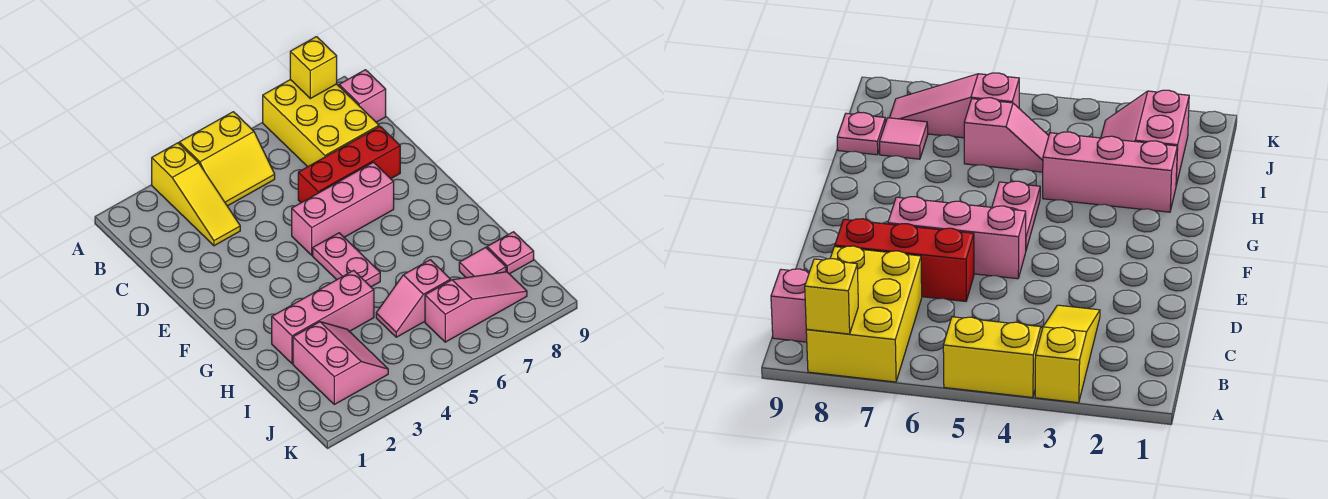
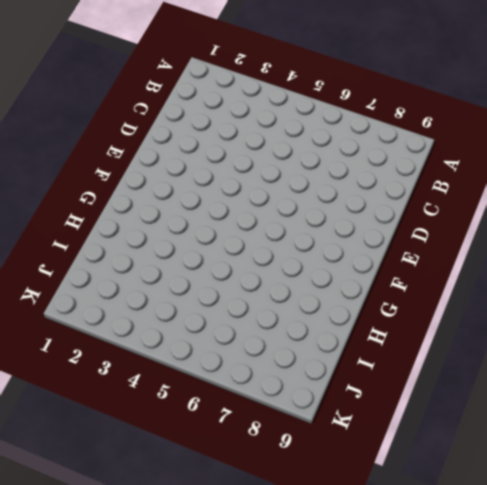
none -> yellow 1x3 slope [152,143,240,246]
none -> yellow 2x2 slope [179,112,275,206]
none -> yellow 2x3 brick [263,80,379,167]

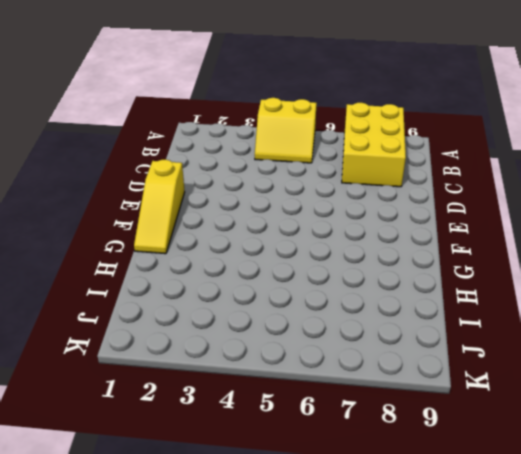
yellow 1x3 slope [134,159,185,254] -> yellow 1x3 slope moved to [152,143,240,246]
none -> pink 1x1 brick [339,70,386,122]
none -> red 1x3 brick [298,126,400,203]
none -> pink 1x3 brick [292,162,394,255]

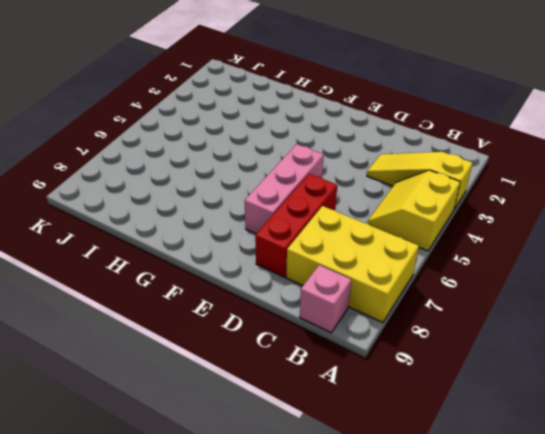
none -> pink 1x2 plate [313,233,380,287]
none -> pink 1x3 brick [272,270,374,364]
none -> pink 2x2 slope [293,322,388,404]

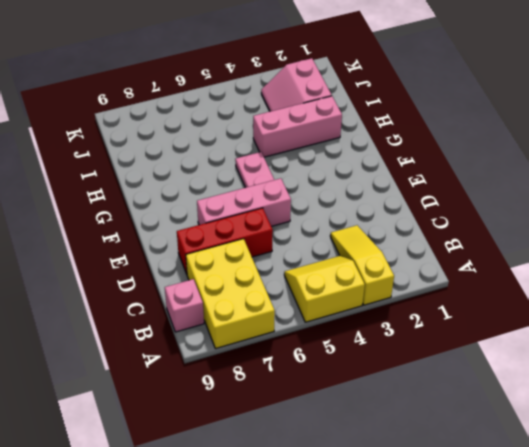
none -> pink 1x2 slope [376,260,450,337]
none -> pink 1x1 tile [459,247,506,278]
none -> pink 1x1 plate [487,232,534,274]

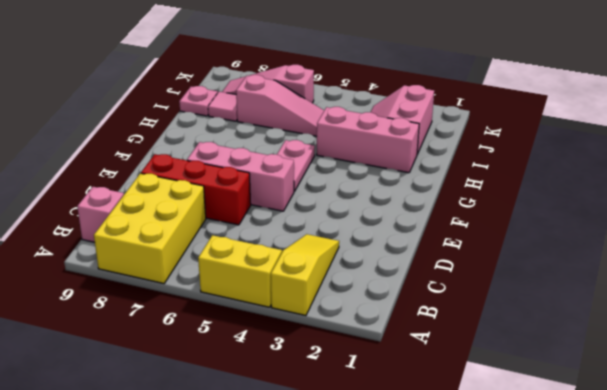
pink 1x3 slope [236,75,324,136] -> pink 1x2 slope [376,260,450,337]
none -> yellow 1x1 brick [290,37,337,99]

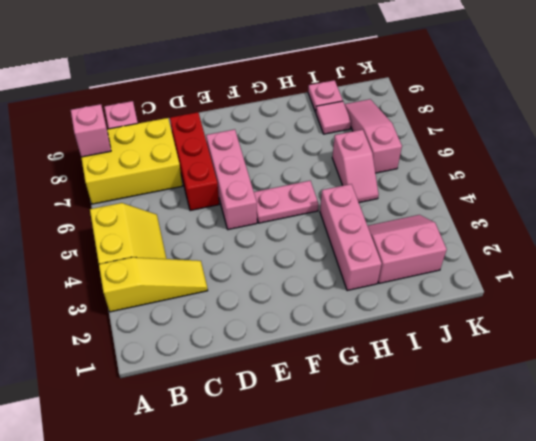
pink 1x1 brick [71,104,111,157] -> yellow 1x1 brick [290,37,337,99]

